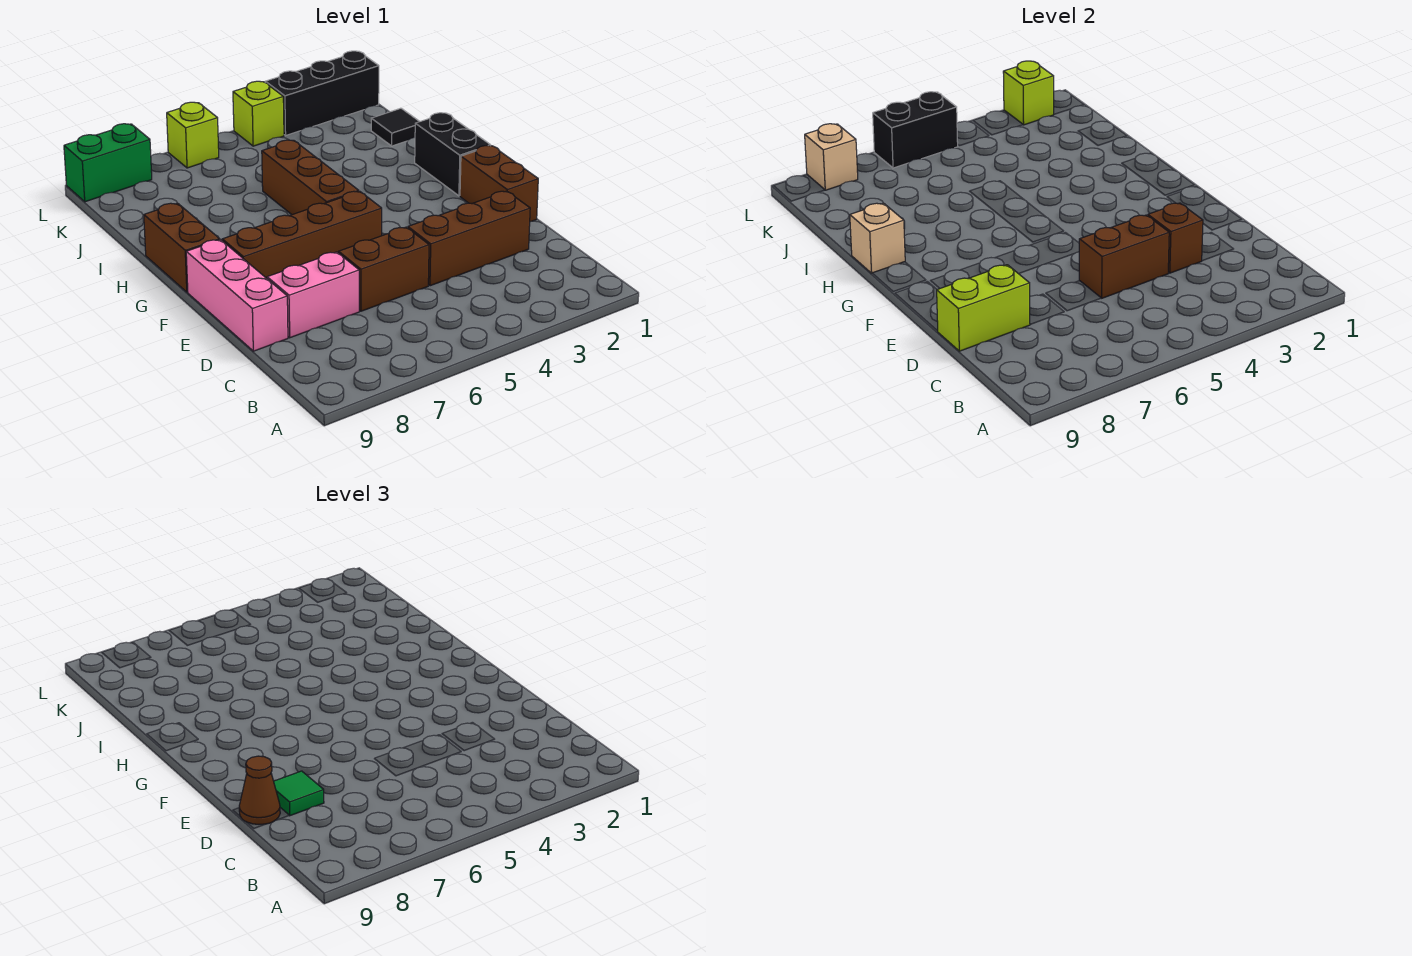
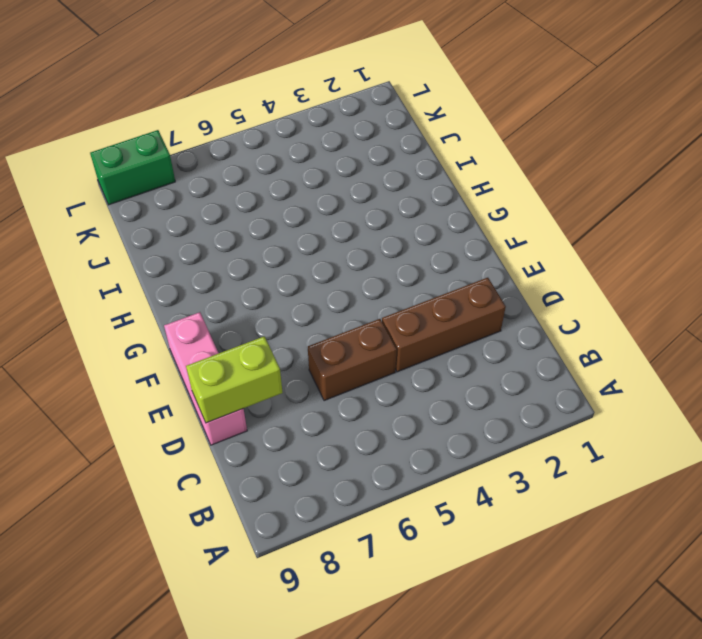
none -> pink 1x2 brick [267,252,359,338]
none -> brown 1x2 brick [460,146,538,222]
none -> brown 1x4 brick [222,191,382,278]

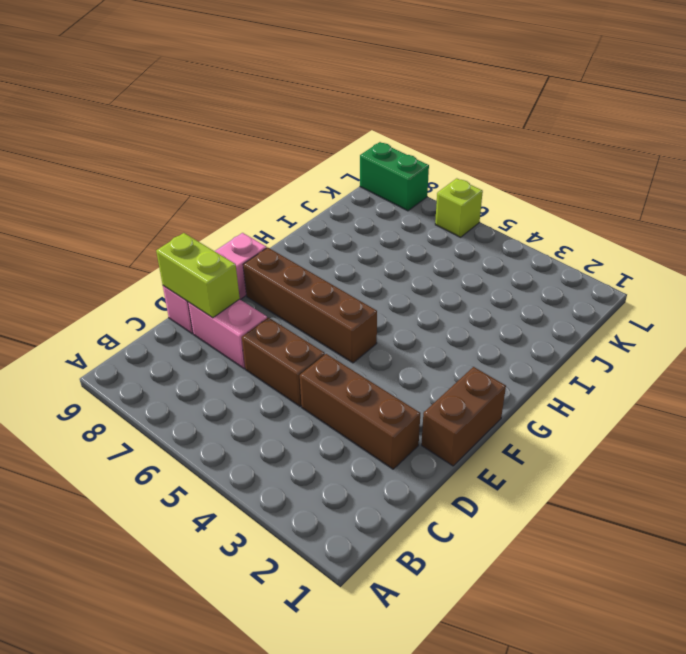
none -> black 1x2 brick [415,113,491,196]
none -> brown 1x3 brick [262,140,359,215]
none -> brown 1x2 brick [144,203,220,292]

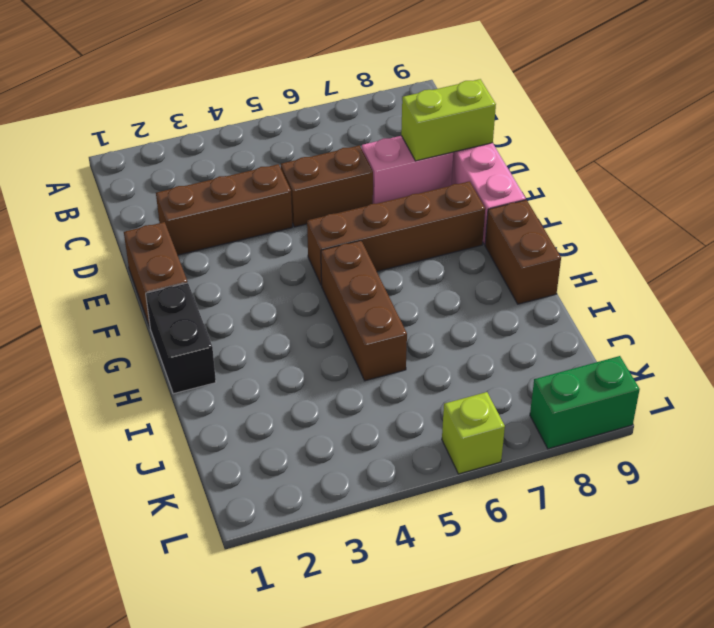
none -> black 1x1 tile [371,108,420,146]
none -> black 1x3 brick [265,51,379,135]
none -> lime 1x1 brick [233,81,284,146]

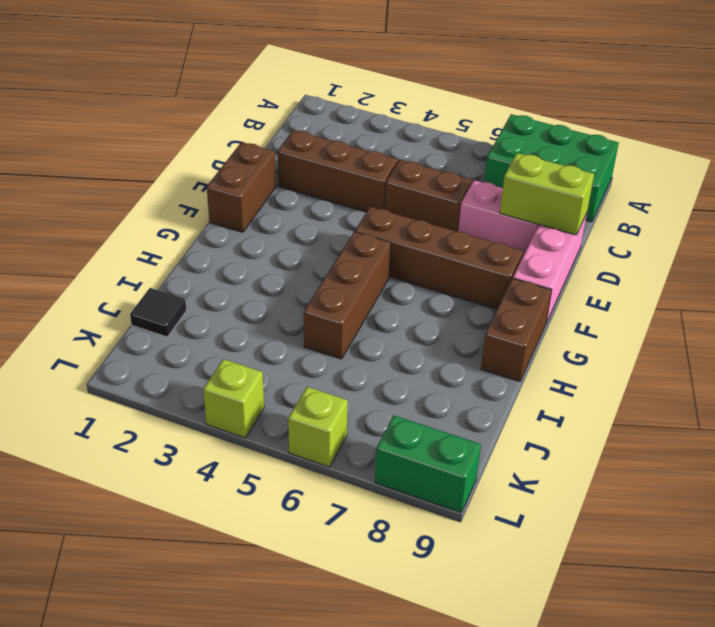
green 2x3 brick [484,114,619,222] -> none
none -> black 1x2 brick [415,113,491,196]
none -> black 1x3 brick [265,51,379,135]
none -> brown 1x1 brick [1148,203,1203,273]

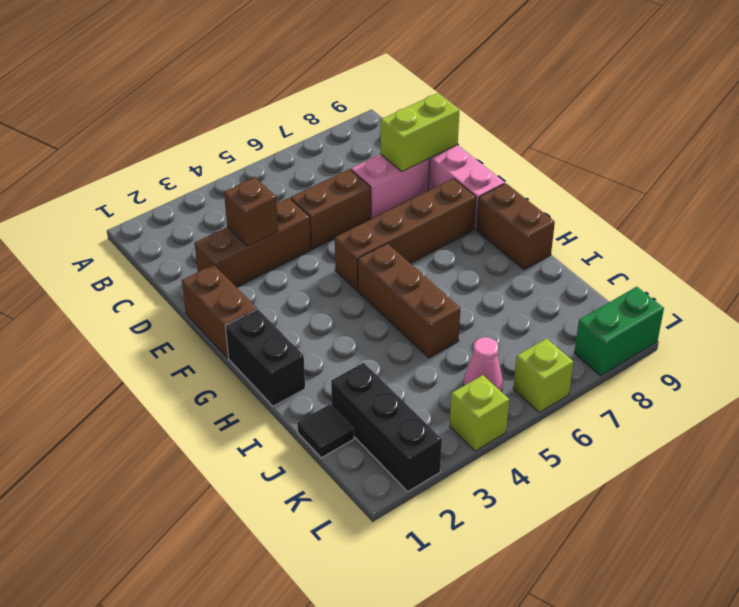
black 1x3 brick [331,363,442,491] -> black 1x3 brick turned to [265,51,379,135]
pink 1x1 cone [464,337,503,391] -> none
none -> brown 1x2 brick [1079,215,1169,298]
none -> tan 1x1 brick [850,203,905,273]
none -> lime 1x1 brick [1003,61,1054,125]

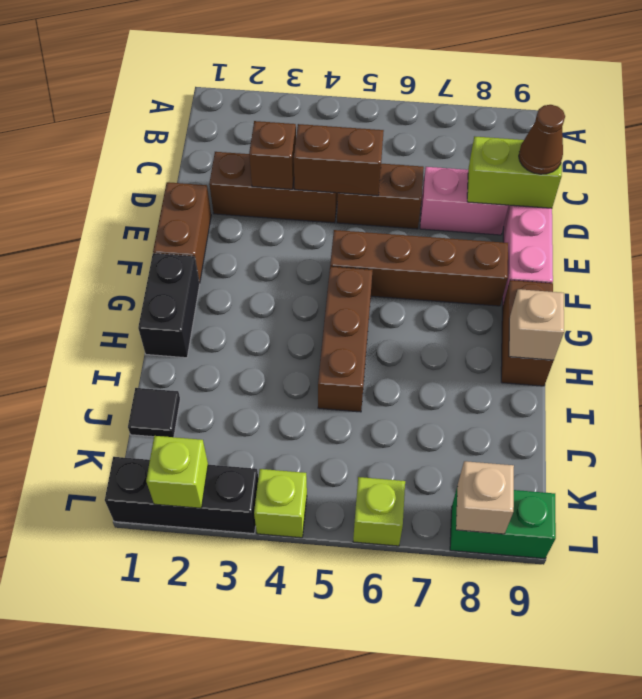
none -> black 1x2 brick [873,92,958,168]
none -> green 1x1 tile [274,771,324,816]

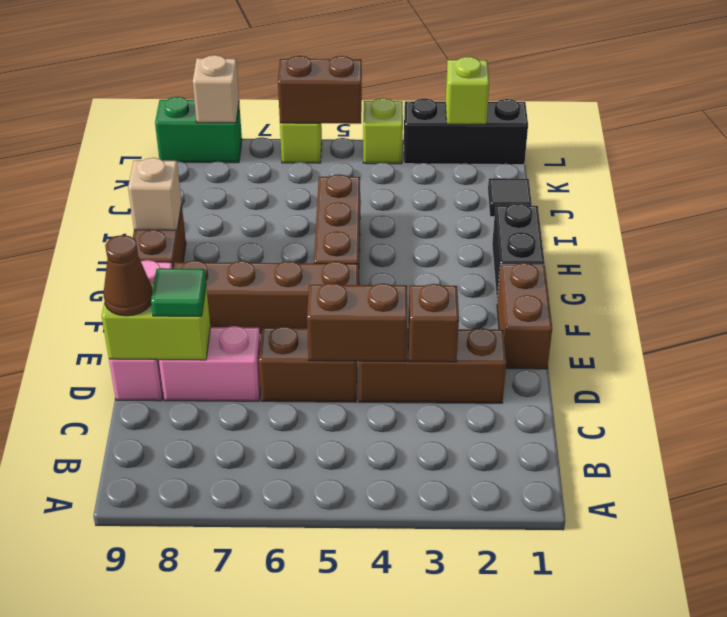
brown 1x2 brick [278,56,362,124] -> black 1x2 brick [873,92,958,168]

